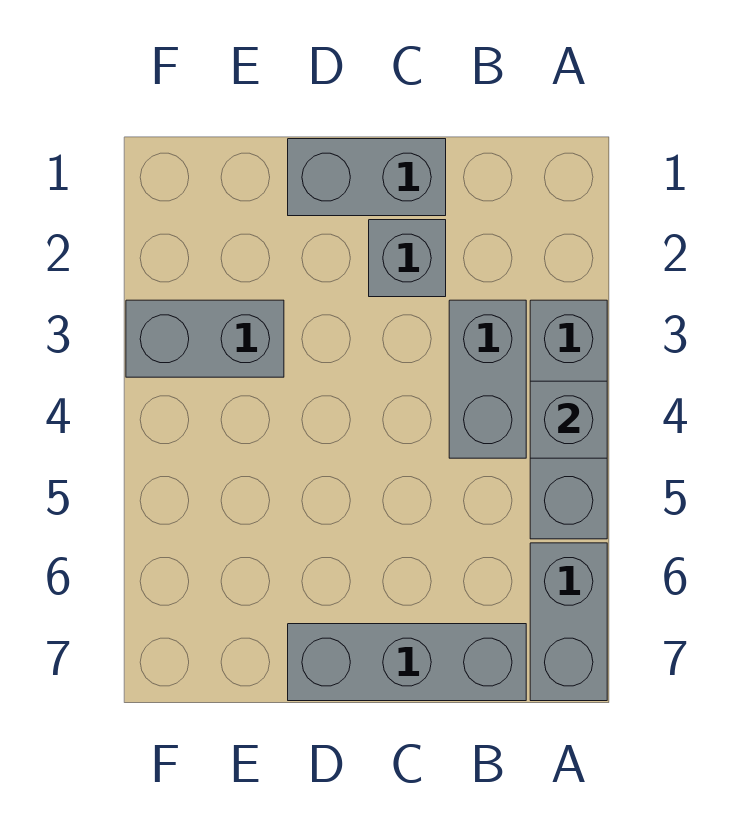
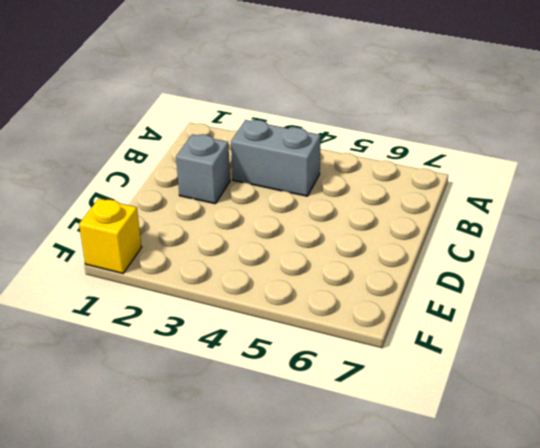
yellow 1x1 brick [79,199,142,273] -> none
none -> grey 1x3 brick [530,300,607,539]
none -> grey 1x2 brick [530,543,607,701]

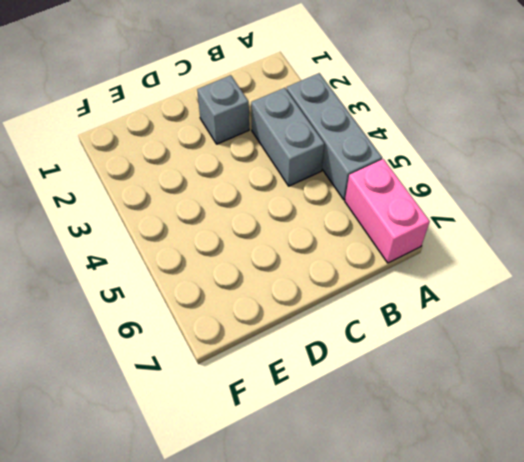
pink 1x2 brick [345,159,430,263] -> grey 1x2 brick [530,543,607,701]
none -> grey 1x3 brick [288,624,526,701]
none -> grey 1x2 brick [288,139,446,216]

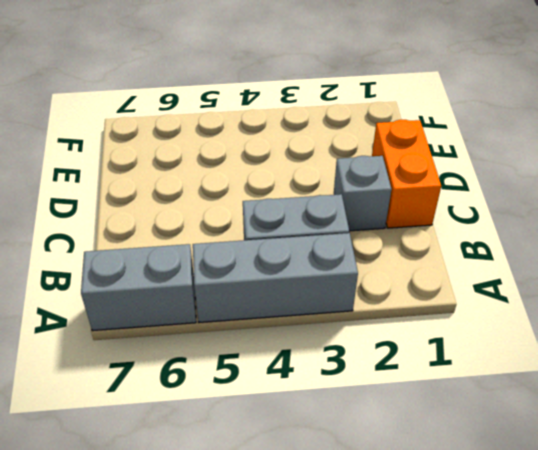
orange 1x2 brick [372,120,441,228] -> grey 1x2 brick [288,139,446,216]
none -> grey 1x3 brick [288,624,526,701]
none -> grey 1x2 brick [126,300,284,377]

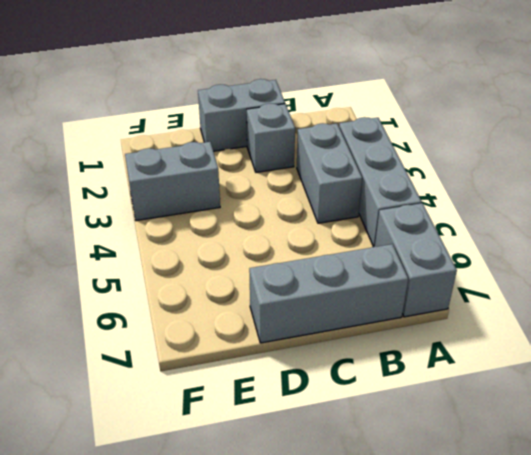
none -> grey 1x1 brick [530,381,607,458]

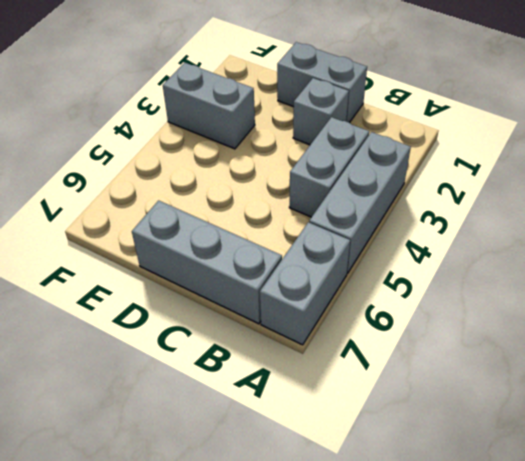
none -> grey 1x1 brick [530,381,607,458]

